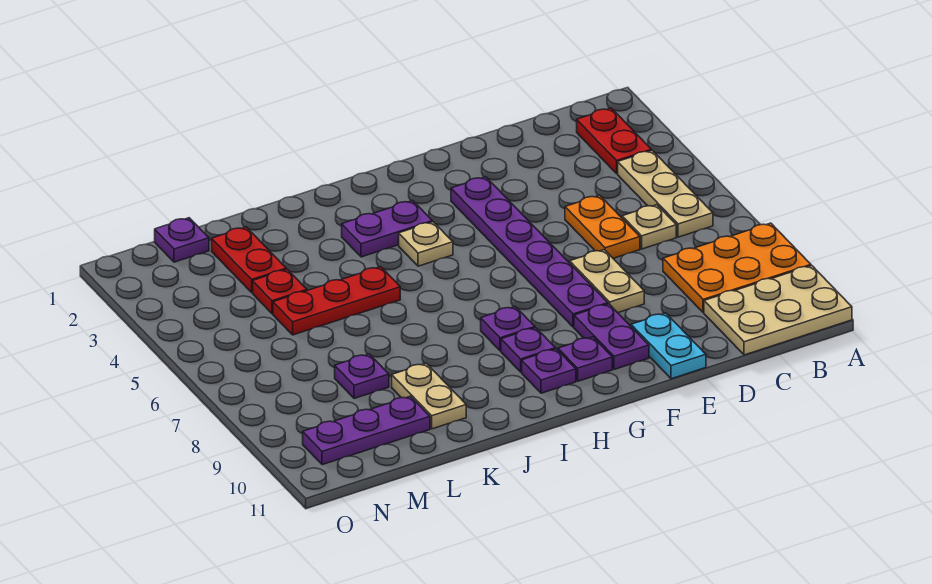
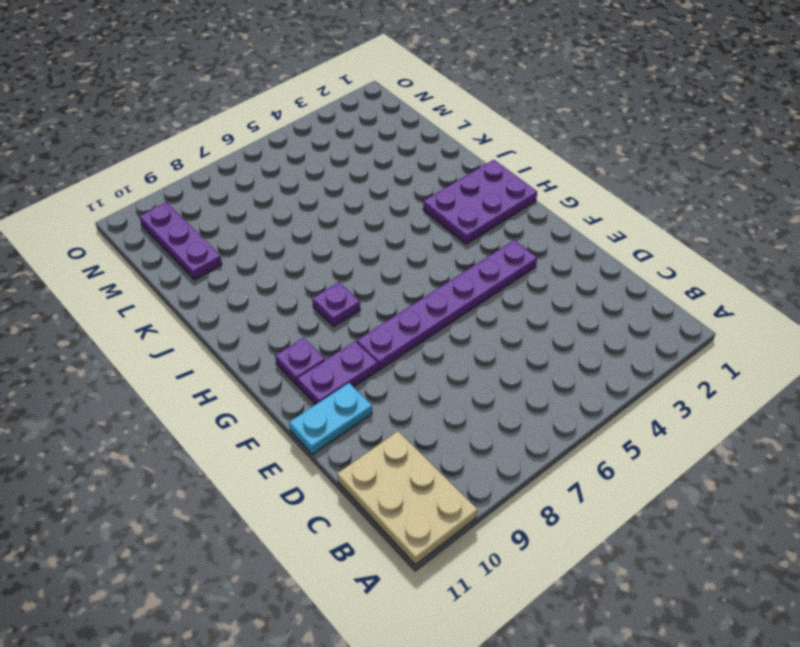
purple 2x3 plate [423,160,537,244] -> purple 1x2 plate [342,201,432,257]
none -> orange 2x3 plate [663,223,811,313]
none -> red 1x2 plate [577,108,651,174]
none -> tan 1x3 plate [618,150,713,237]

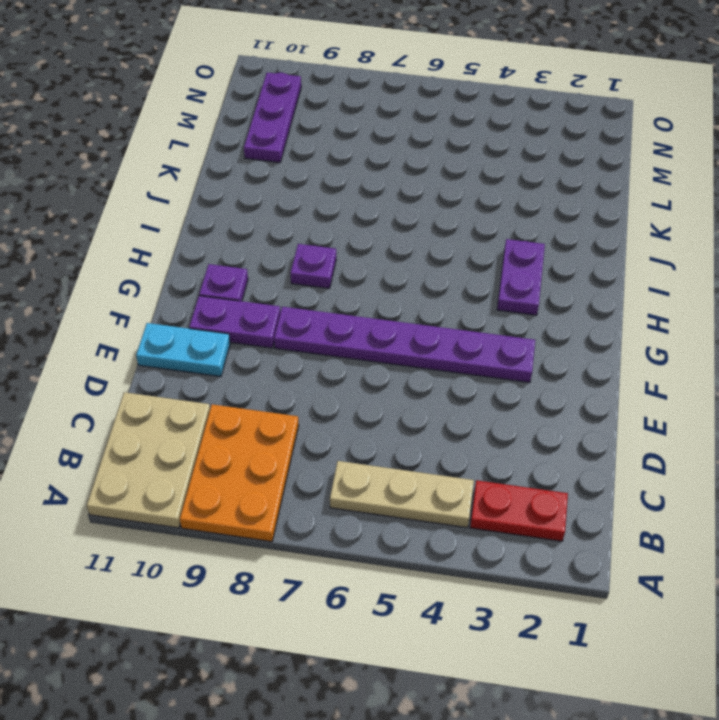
none -> tan 1x1 plate [622,205,676,249]
none -> orange 1x2 plate [565,195,640,258]
none -> tan 1x2 plate [570,250,644,313]

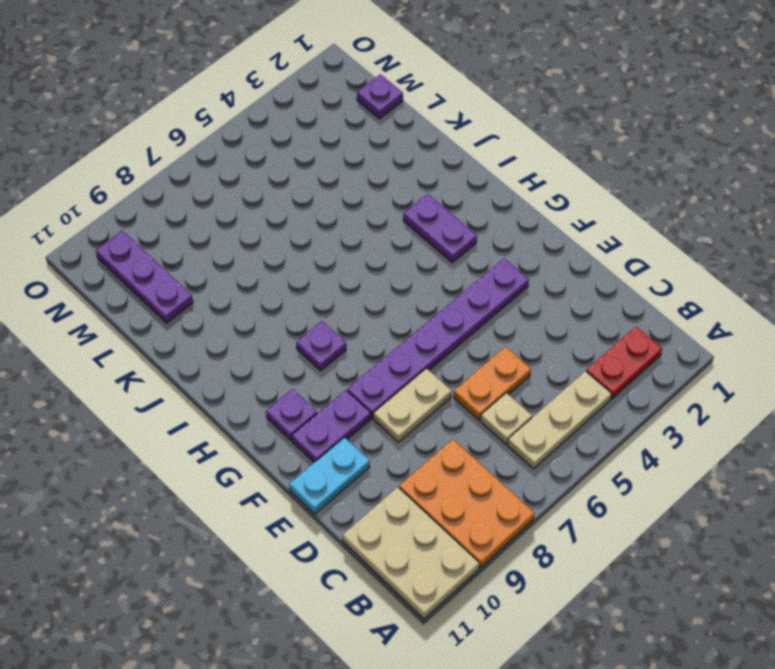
none -> tan 1x1 plate [399,222,453,266]
none -> purple 1x1 plate [501,328,555,372]
none -> purple 1x1 plate [522,349,576,393]

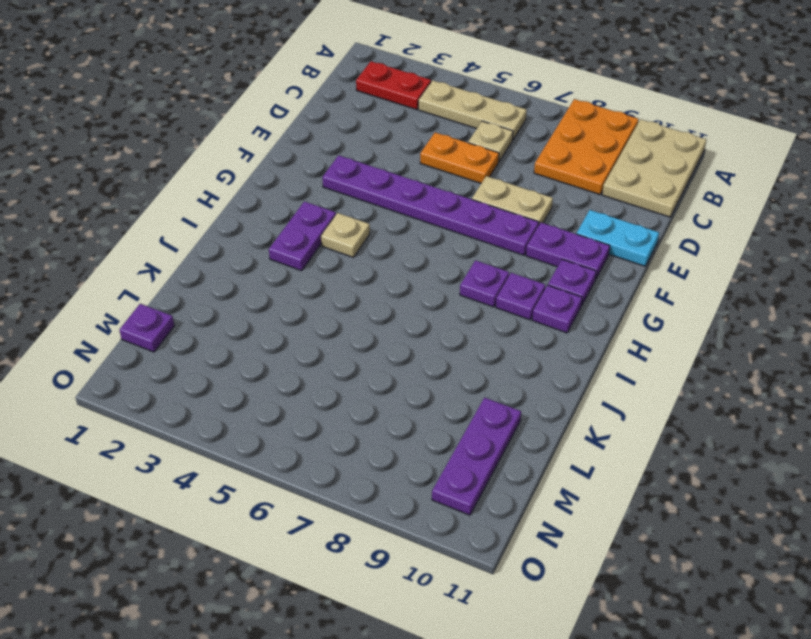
none -> red 1x3 plate [273,267,400,335]
none -> tan 1x2 plate [392,363,466,429]
none -> red 1x2 plate [212,227,286,292]

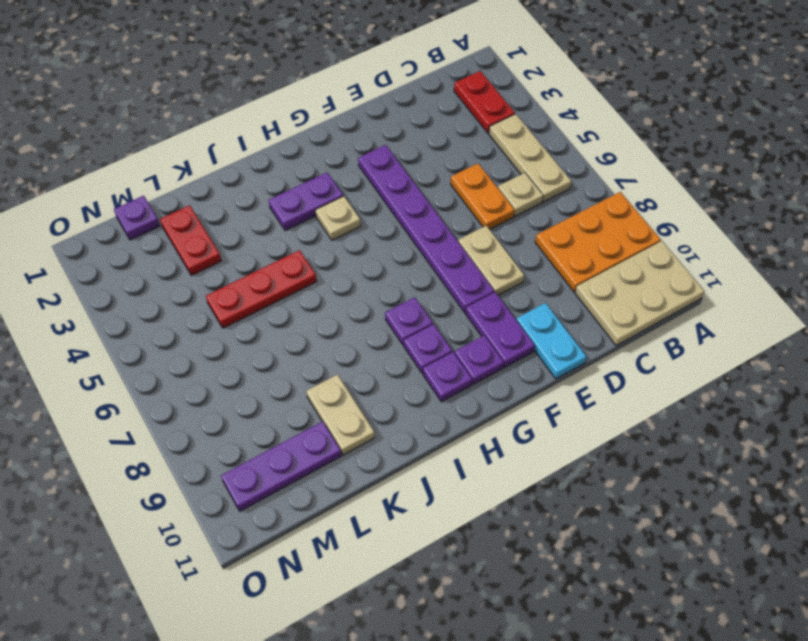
none -> red 1x1 plate [253,269,307,314]
none -> purple 1x1 plate [335,354,389,399]

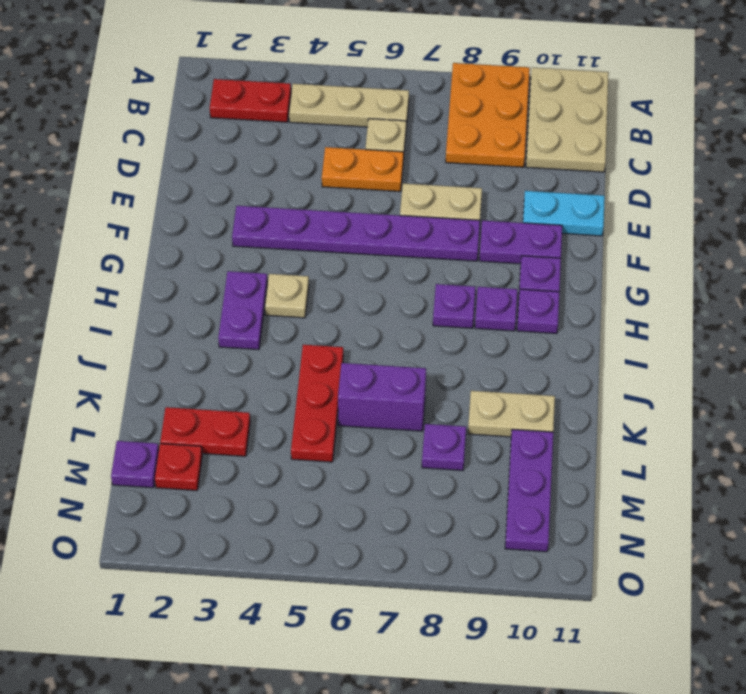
purple 1x2 brick [338,363,426,431] -> none
red 1x1 plate [155,444,202,491] -> red 1x1 plate moved to [253,269,307,314]

